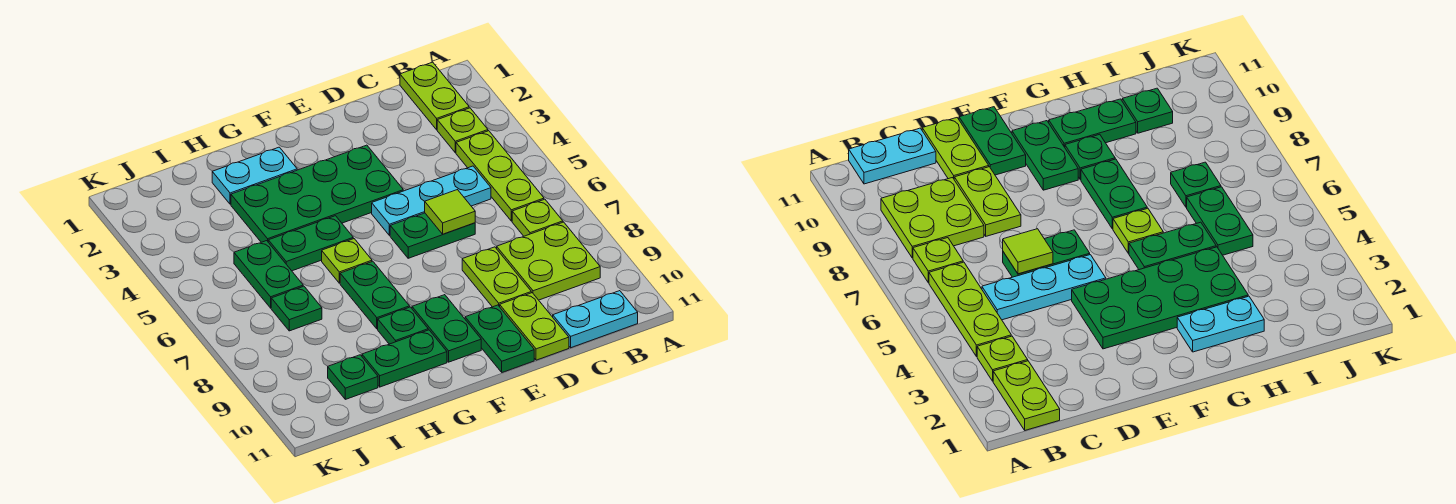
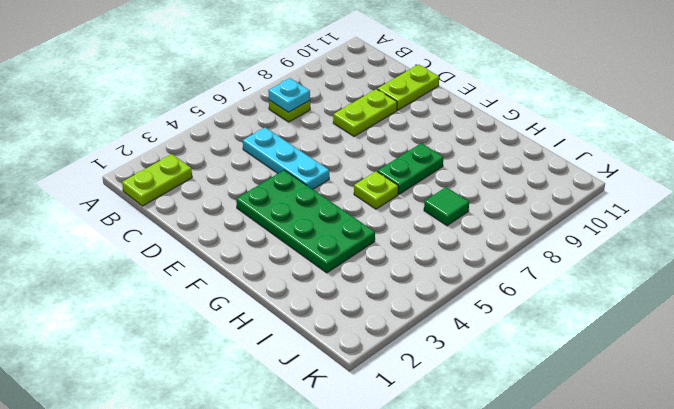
cyan 1x1 plate [268,78,310,112] -> none
green 1x1 tile [424,187,469,226] -> green 1x1 plate [271,286,322,331]
none -> lime 1x1 plate [437,108,488,153]
none -> lime 1x3 plate [456,131,544,221]
none -> lime 2x2 plate [497,222,600,300]

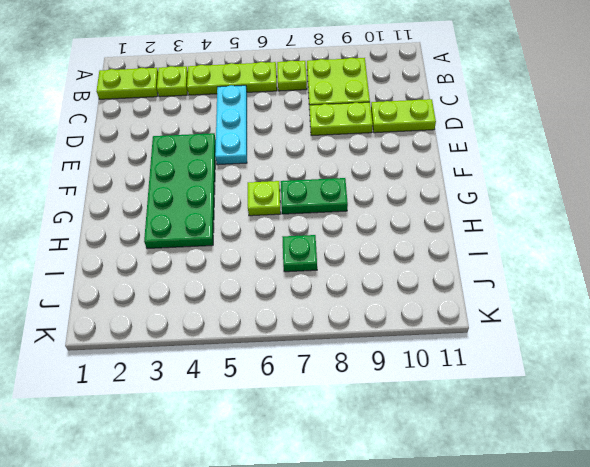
none -> cyan 1x2 plate [553,291,638,348]
none -> green 1x2 plate [390,213,475,258]
none -> green 1x2 plate [465,305,534,372]

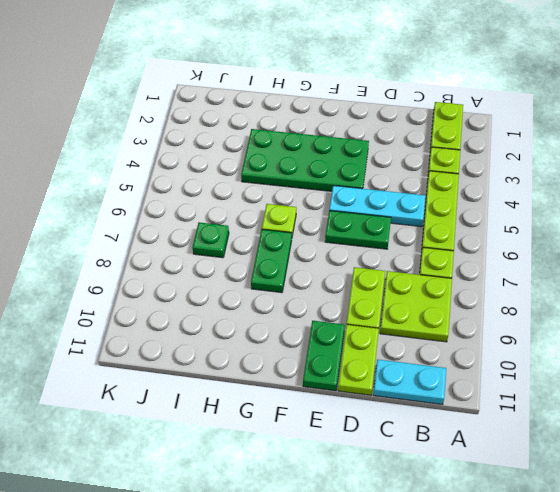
none -> green 1x2 plate [412,295,481,362]
none -> cyan 1x2 plate [212,147,297,204]
none -> green 1x2 plate [268,216,353,271]

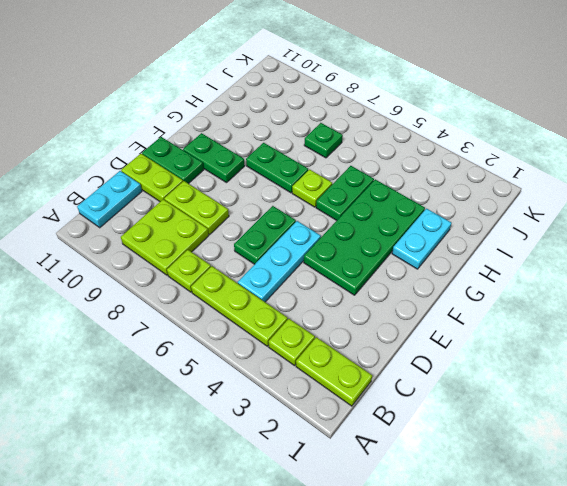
none -> green 1x1 plate [378,307,428,344]
none -> green 1x2 plate [362,330,447,387]
none -> green 1x2 plate [234,241,303,308]

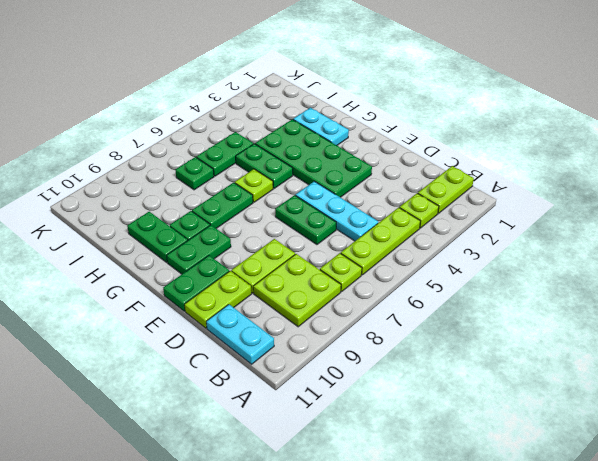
none -> green 1x1 plate [328,355,378,399]
none -> lime 1x1 tile [425,190,475,234]

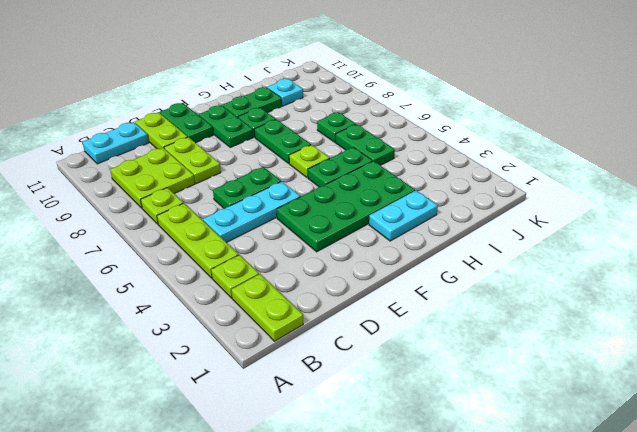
cyan 1x1 plate [267,79,303,106] -> green 1x1 plate [328,355,378,399]
none -> lime 1x1 tile [425,190,475,234]

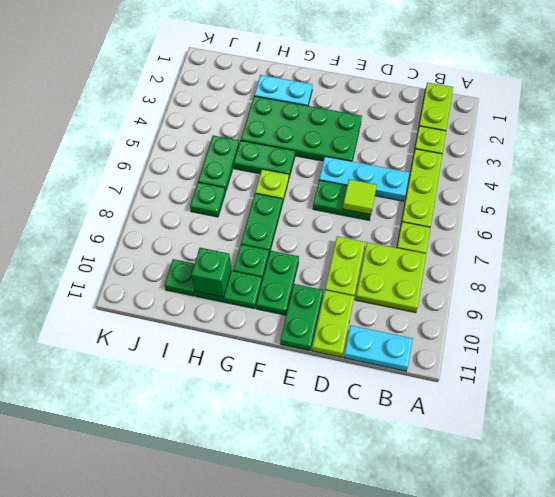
green 1x1 brick [191,248,231,297] -> none

